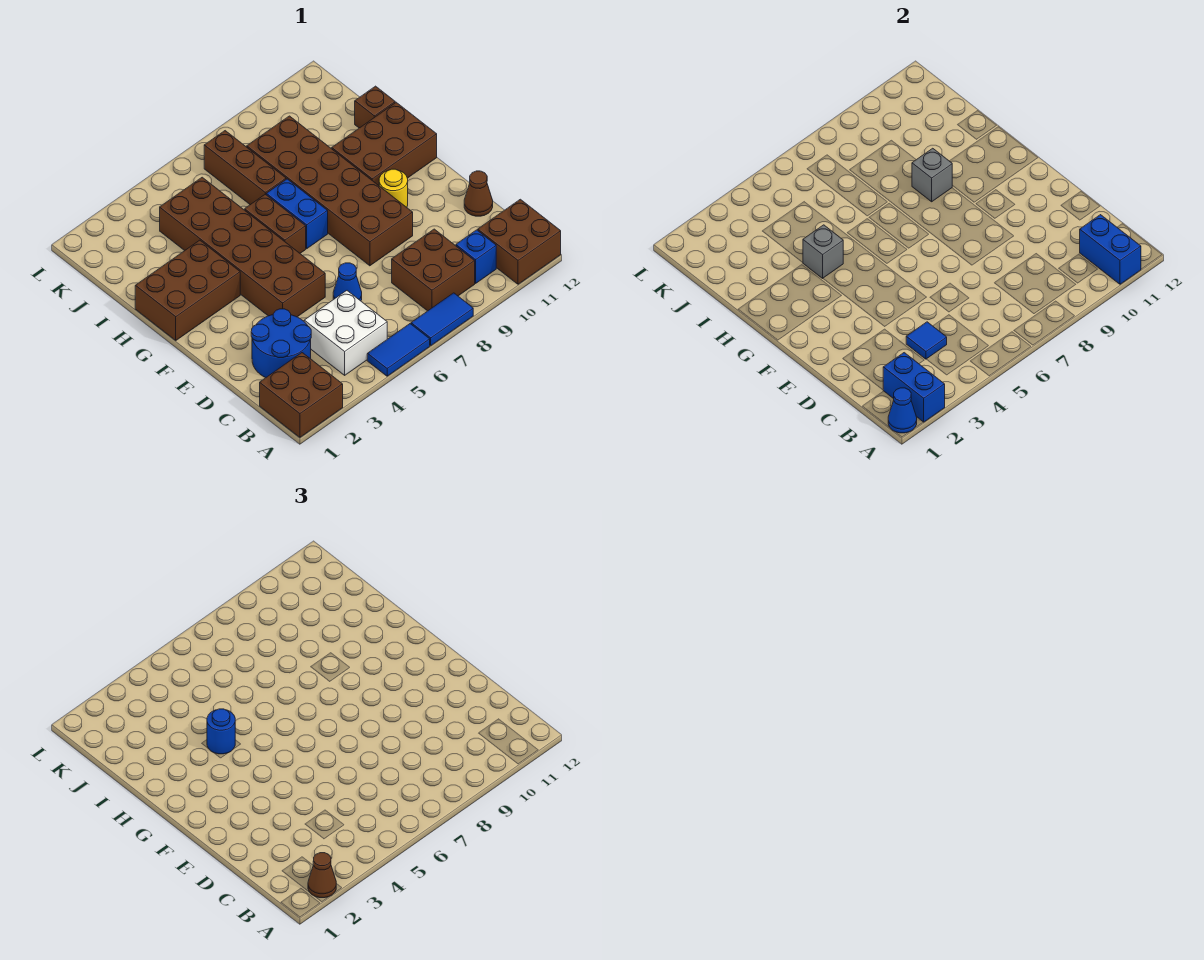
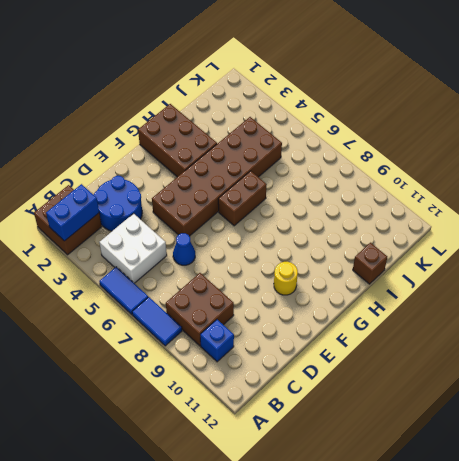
none -> brown 2x2 brick [478,199,561,284]
none -> brown 1x1 cone [464,171,493,216]
none -> brown 2x6 brick [247,116,413,266]

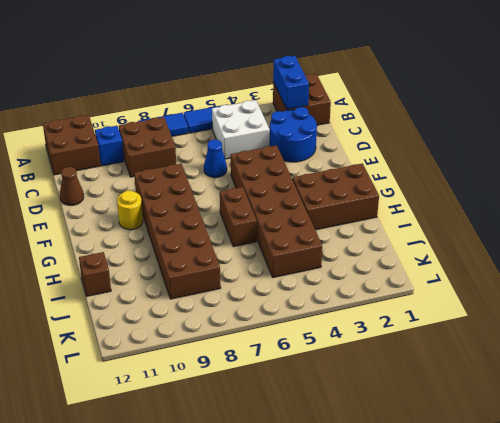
none -> blue 1x2 brick [266,179,328,249]
none -> brown 2x3 brick [332,102,437,185]
none -> brown 1x3 brick [204,131,286,205]

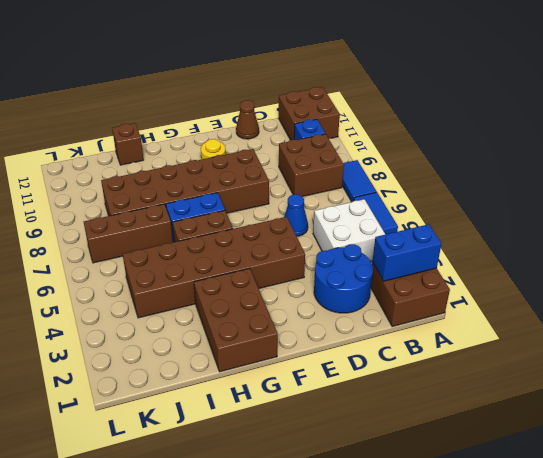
none -> brown 2x3 brick [332,102,437,185]
none -> blue 1x1 cone [888,388,917,433]
none -> blue 1x2 brick [1080,215,1141,284]

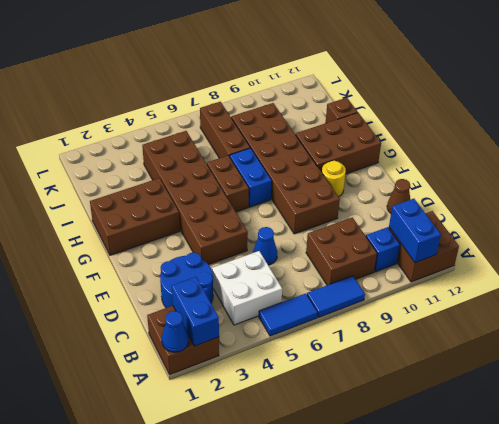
none -> blue 1x1 tile [906,322,947,359]
none -> grey 1x1 brick [803,225,843,278]
none -> grey 1x1 brick [912,148,952,202]

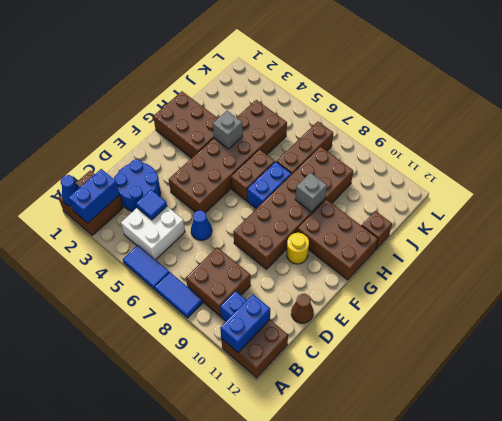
none -> brown 1x1 cone [308,853,336,898]
none -> blue 1x1 round brick [207,709,235,754]

